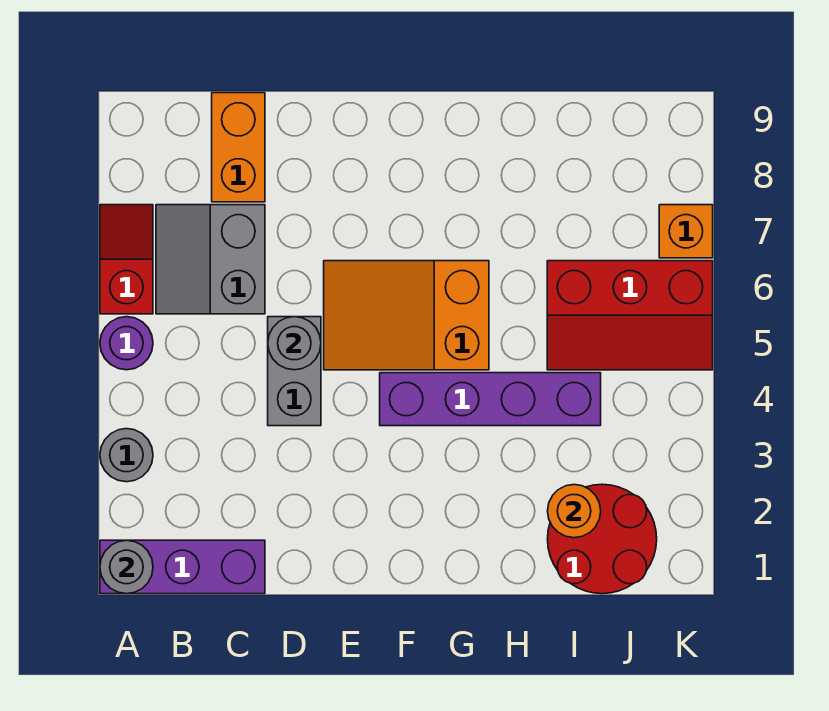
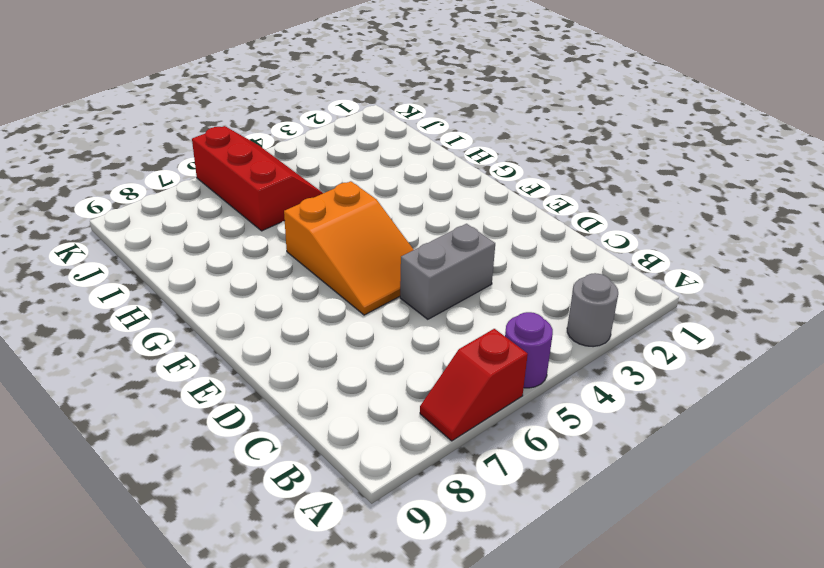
none -> purple 1x3 brick [100,540,265,594]
none -> grey 2x2 slope [156,205,265,314]
none -> orange 1x2 brick [212,93,265,202]

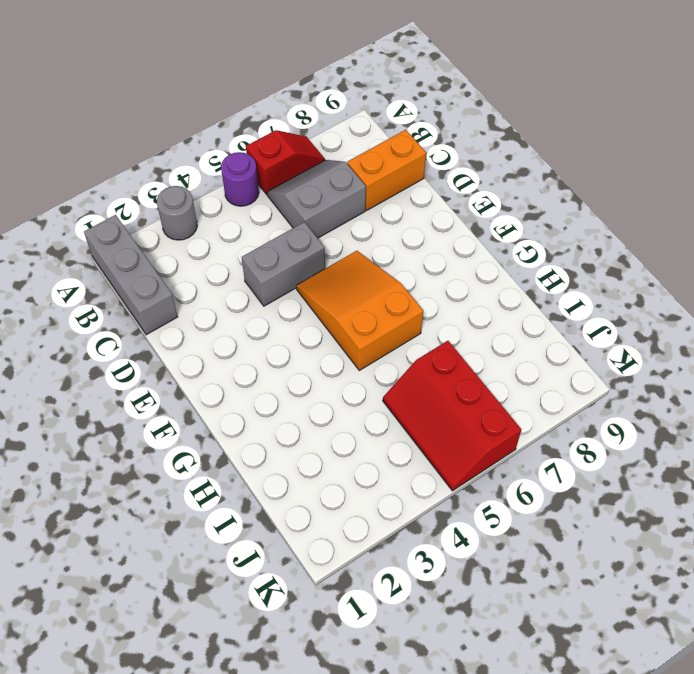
grey 1x3 brick [84,215,178,335] -> purple 1x3 brick [100,540,265,594]
none -> purple 1x4 brick [380,373,601,426]
none -> red 2x2 round brick [548,484,657,594]
none -> orange 1x1 brick [659,205,713,258]

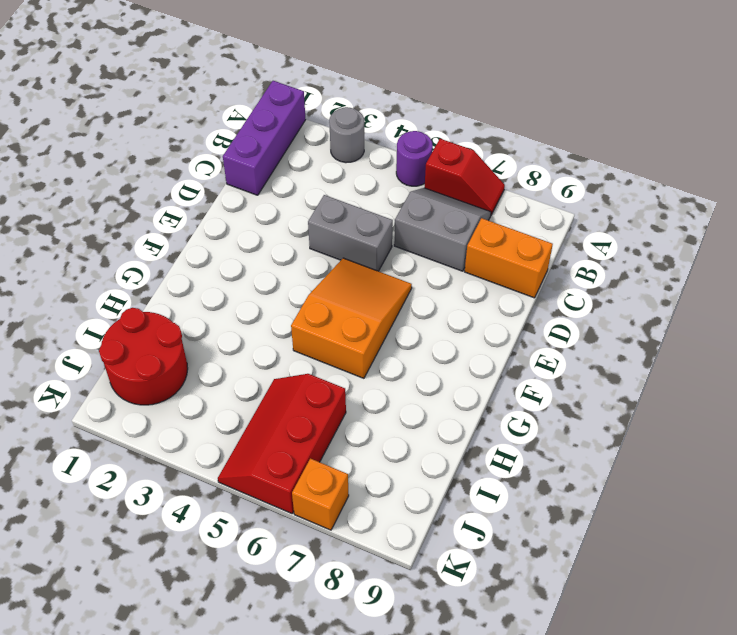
none -> purple 1x4 brick [380,373,601,426]
none -> grey 1x1 round brick [100,540,153,594]
none -> grey 1x1 round brick [268,317,321,370]

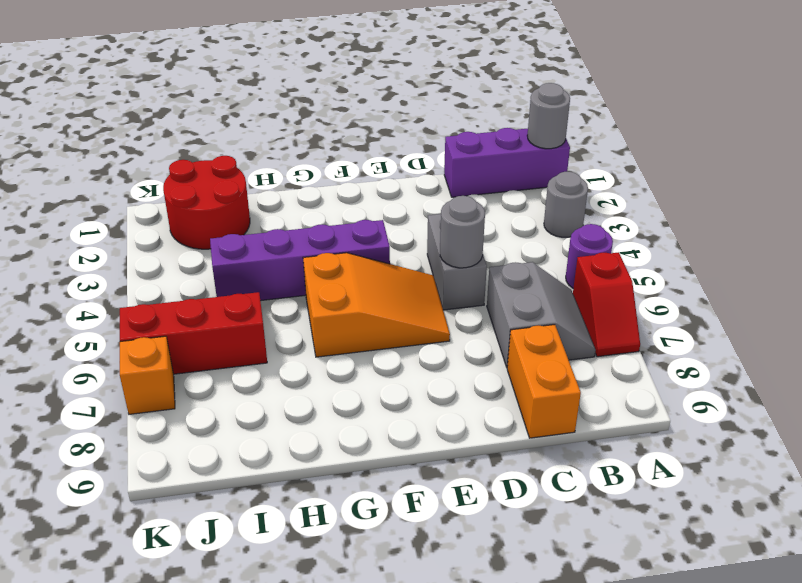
none -> orange 1x1 round brick [548,485,601,538]

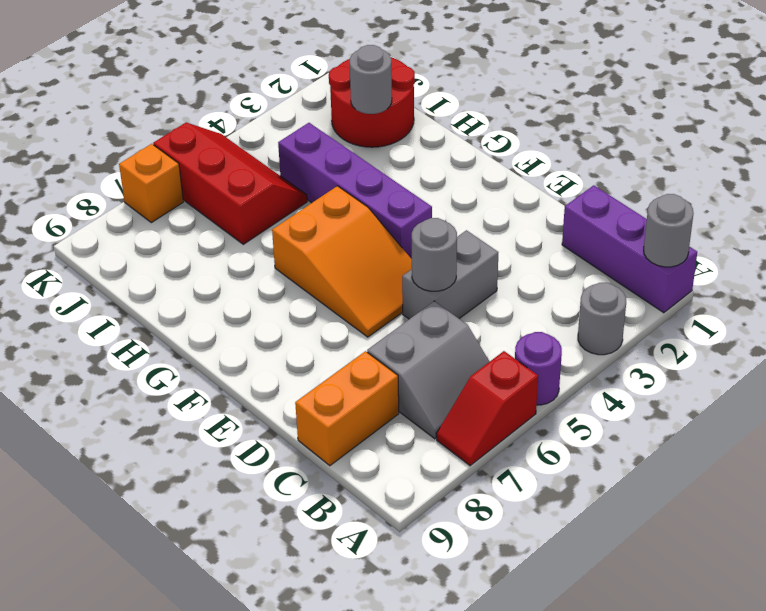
grey 1x1 round brick [350,45,392,114] -> orange 1x1 round brick [548,485,601,538]

